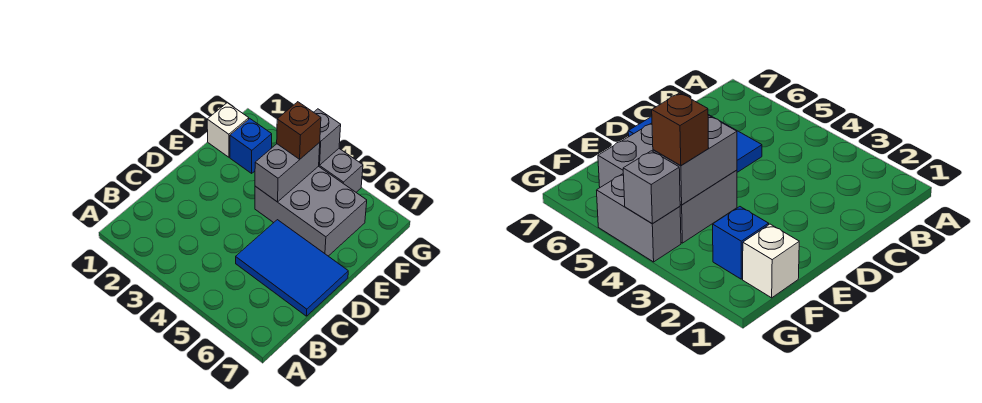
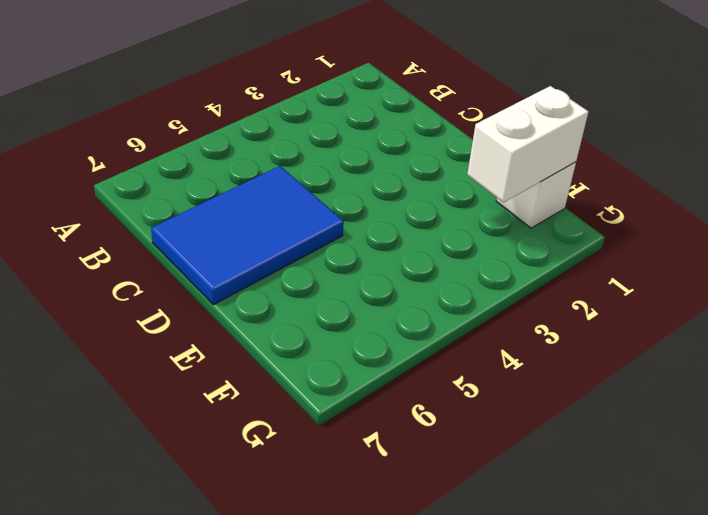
white 1x2 brick [467,86,588,202] -> none
none -> grey 2x3 brick [255,166,367,256]
none -> blue 1x1 brick [230,119,272,173]

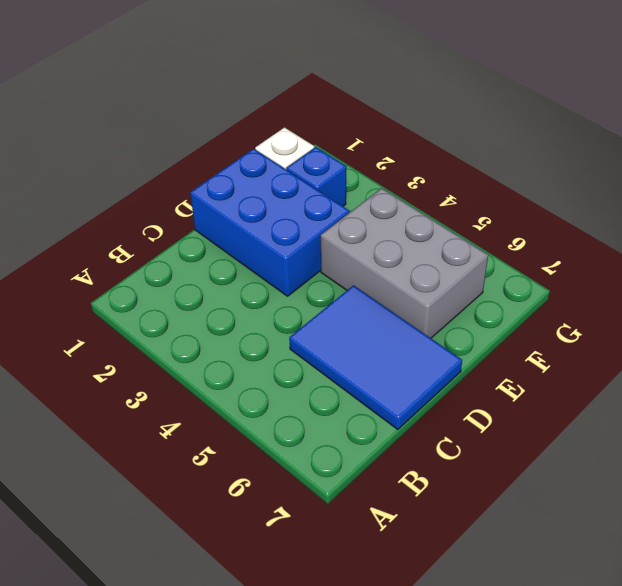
blue 2x3 brick [190,149,349,296] -> none
none -> grey 1x2 brick [319,149,363,192]
none -> grey 1x2 brick [255,143,320,202]

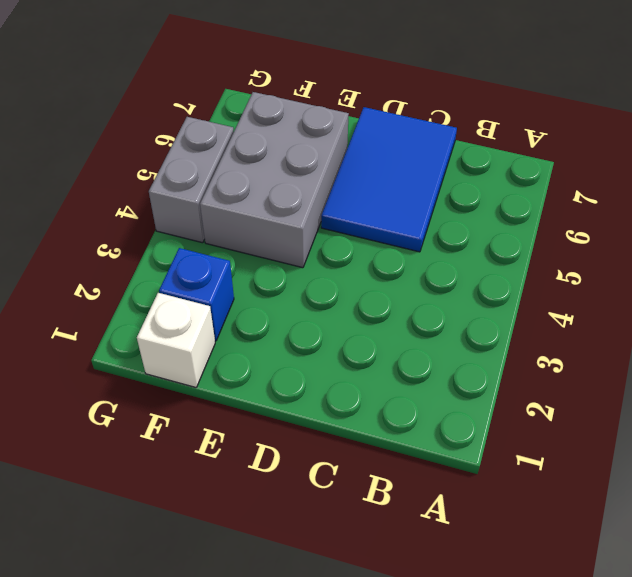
none -> grey 1x2 brick [255,143,320,202]
none -> grey 1x1 brick [314,109,341,165]

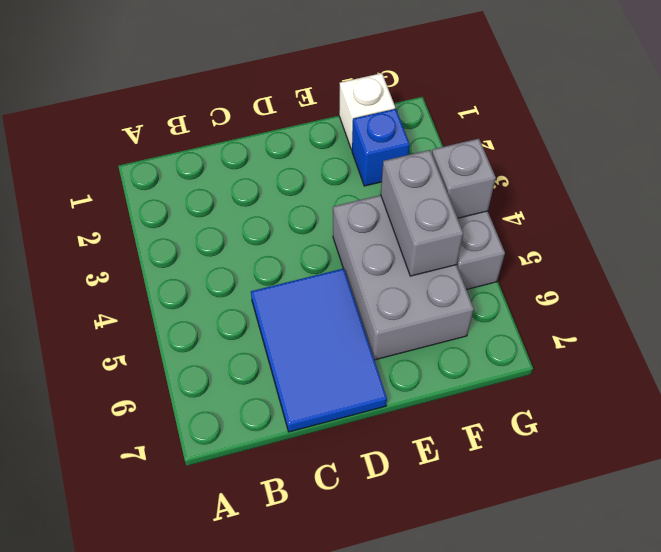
grey 1x2 brick [381,150,463,276] -> grey 1x2 brick turned to [255,143,320,202]
none -> brown 1x1 brick [277,102,321,159]

